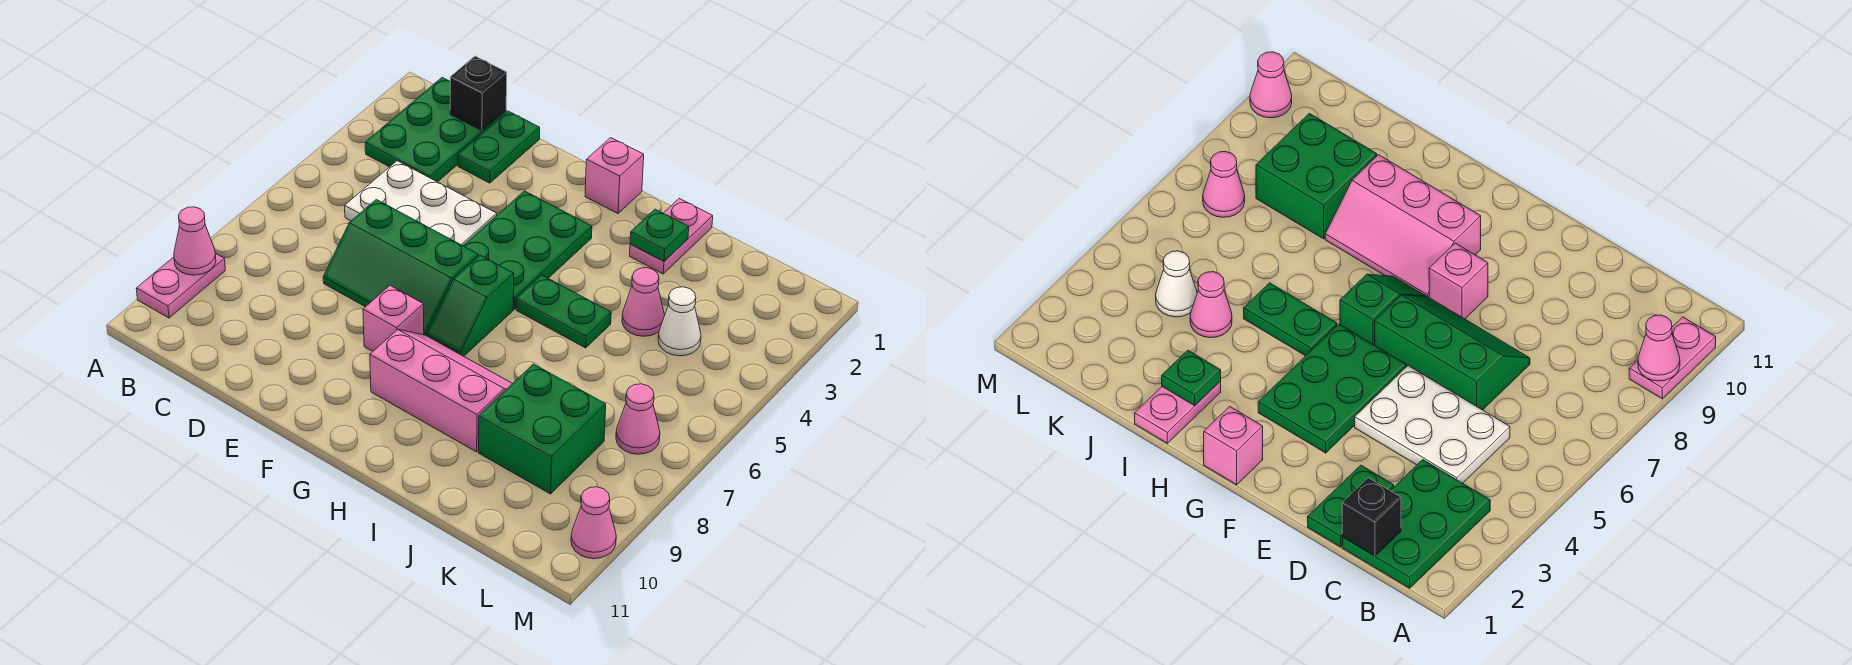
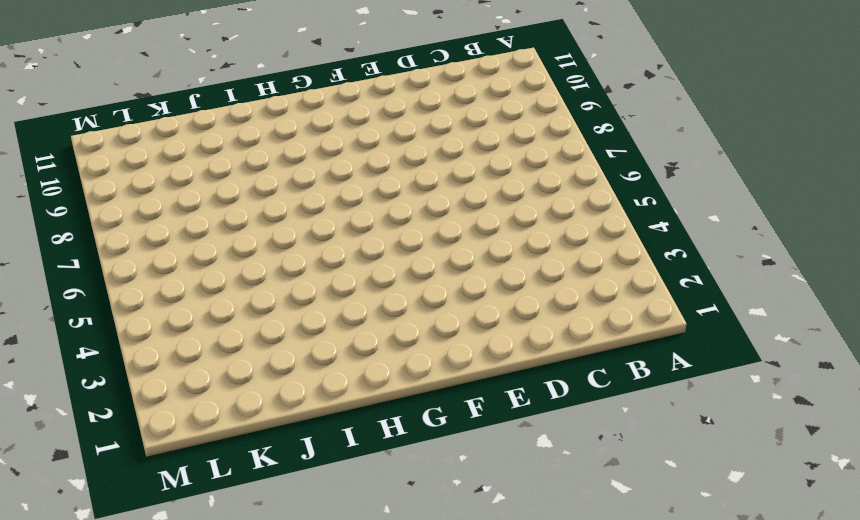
none -> pink 1x2 plate [136,253,225,318]
none -> green 2x3 plate [365,78,506,182]
none -> white 2x3 plate [345,161,497,246]

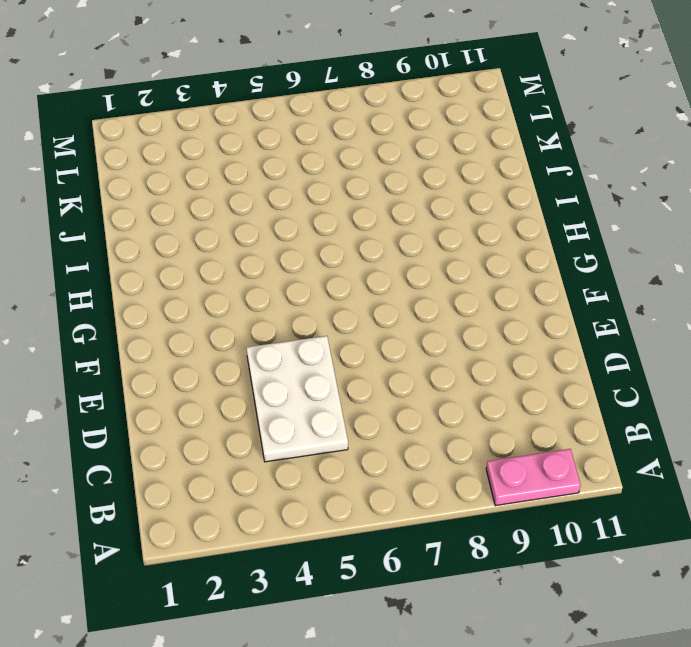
none -> green 2x3 plate [365,78,506,182]
none -> green 1x2 plate [458,111,540,183]
none -> green 2x3 slope [323,200,478,336]

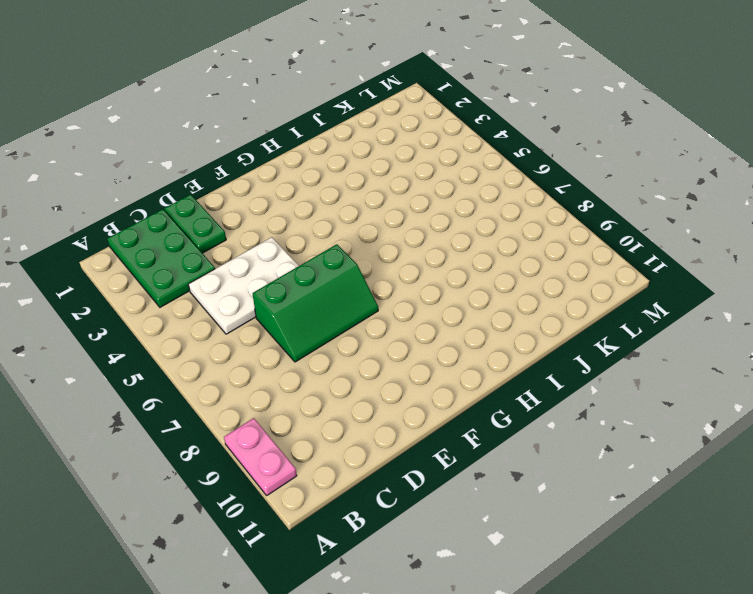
none -> green 2x3 plate [463,191,592,309]
none -> pink 1x1 brick [363,286,424,351]
none -> pink 1x1 brick [585,138,644,214]

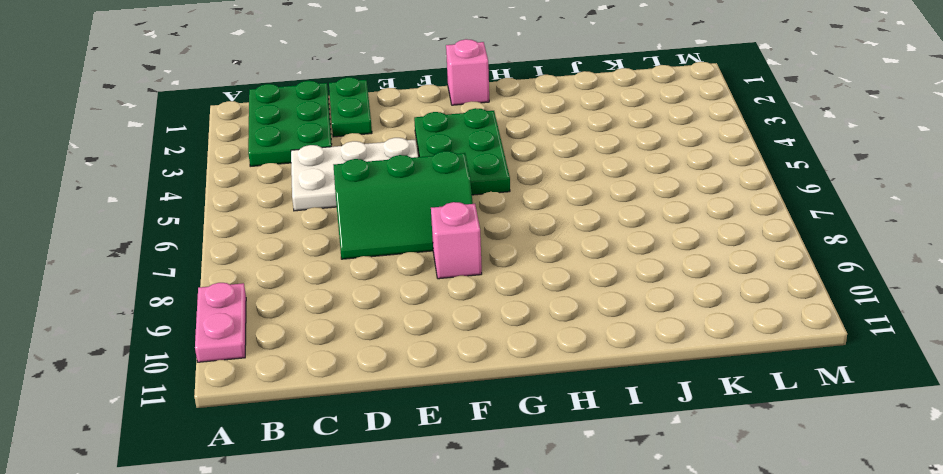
none -> green 1x2 slope [427,255,514,356]
none -> pink 2x3 slope [370,329,512,452]
none -> green 1x2 plate [516,275,611,348]

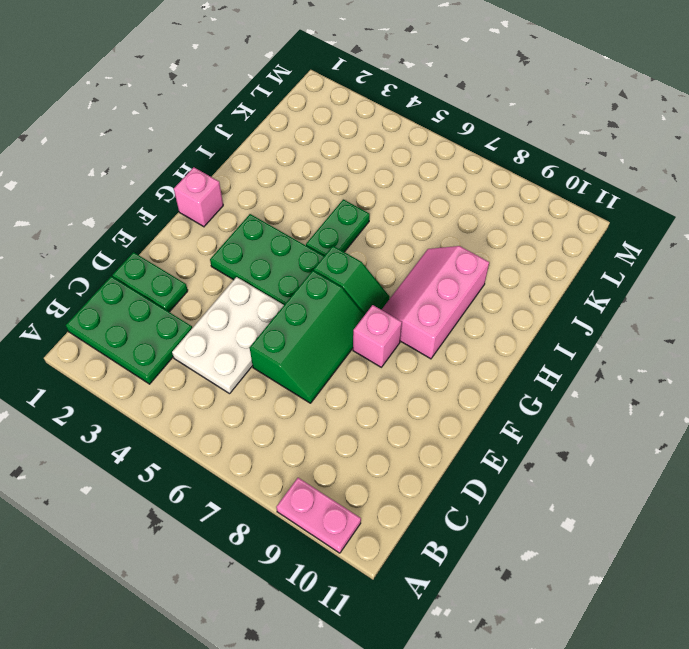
none -> pink 1x2 plate [630,199,713,274]
none -> pink 1x1 cone [622,268,665,336]
none -> green 2x2 brick [479,364,606,494]

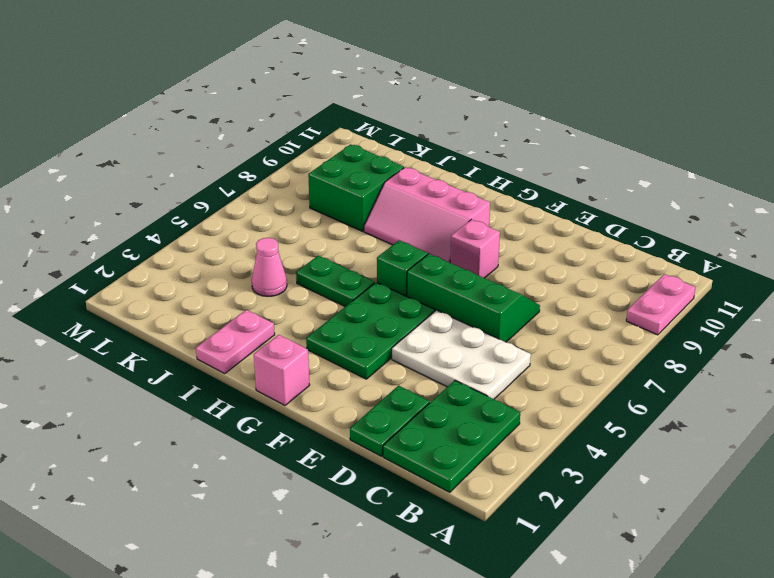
none -> white 1x1 cone [658,287,701,356]
none -> pink 1x1 cone [616,384,660,454]
none -> pink 1x1 cone [571,487,616,559]

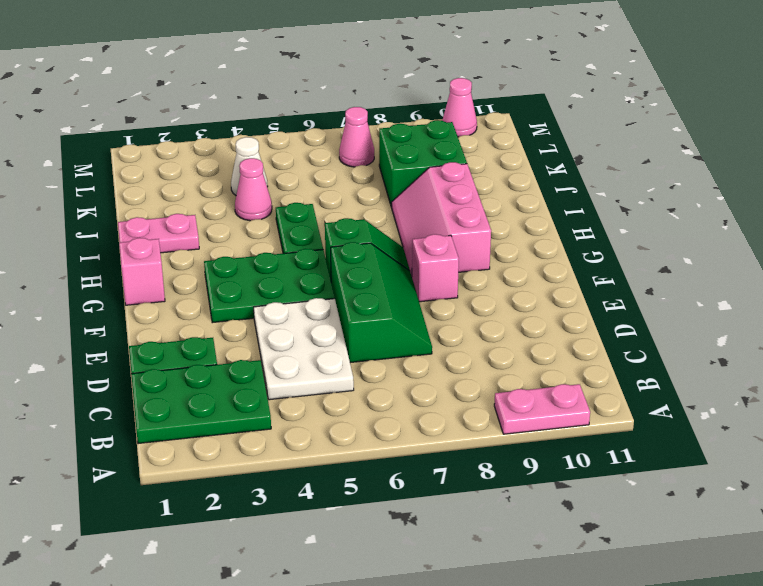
none -> pink 1x1 cone [174,207,216,275]
none -> black 1x1 brick [450,56,507,131]
none -> green 1x1 plate [630,209,689,261]

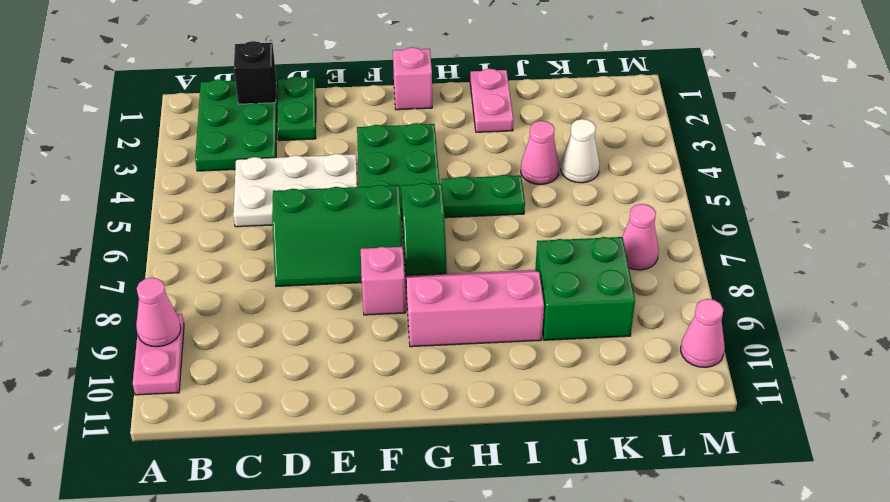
none -> green 1x1 plate [630,209,689,261]

